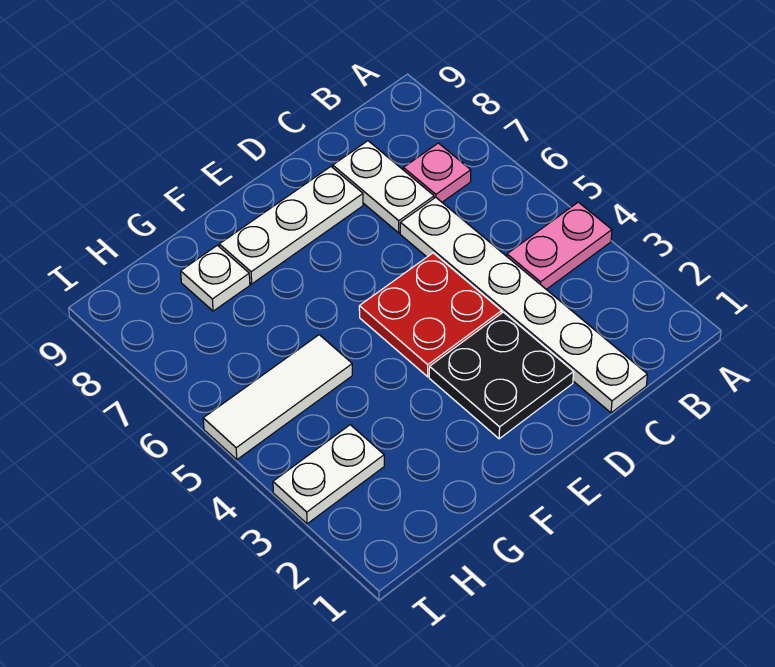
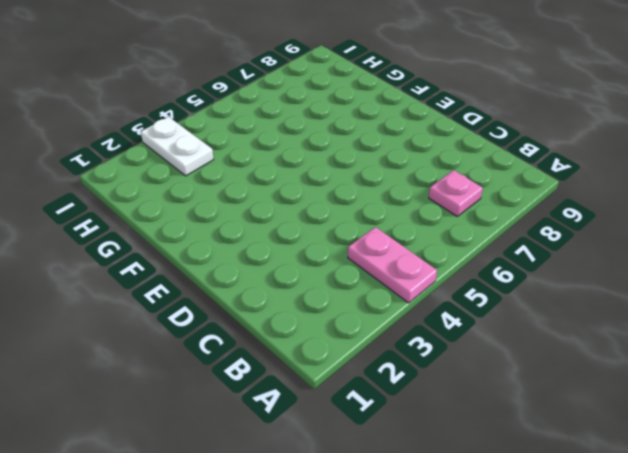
none -> white 1x6 plate [400,197,647,413]
none -> white 1x2 plate [333,141,434,233]

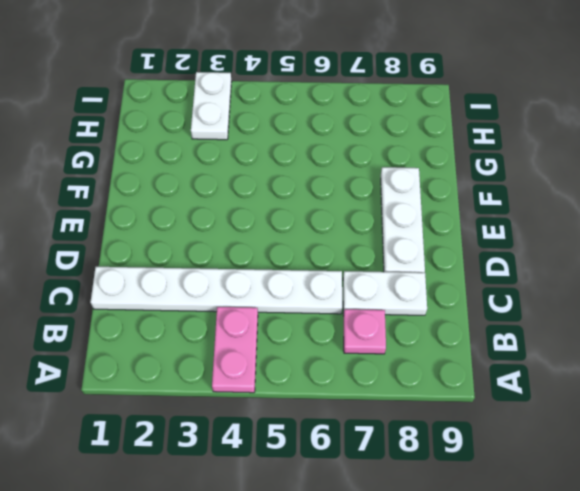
none -> black 2x2 plate [429,312,574,439]
none -> red 2x2 plate [359,253,502,377]

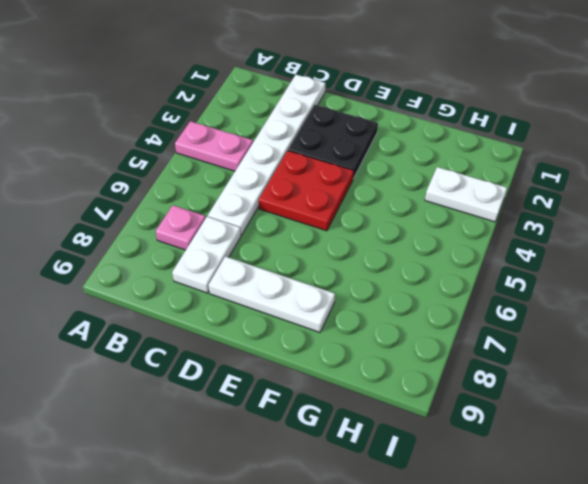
none -> white 1x3 tile [203,335,352,460]
none -> white 1x1 plate [181,245,250,311]

